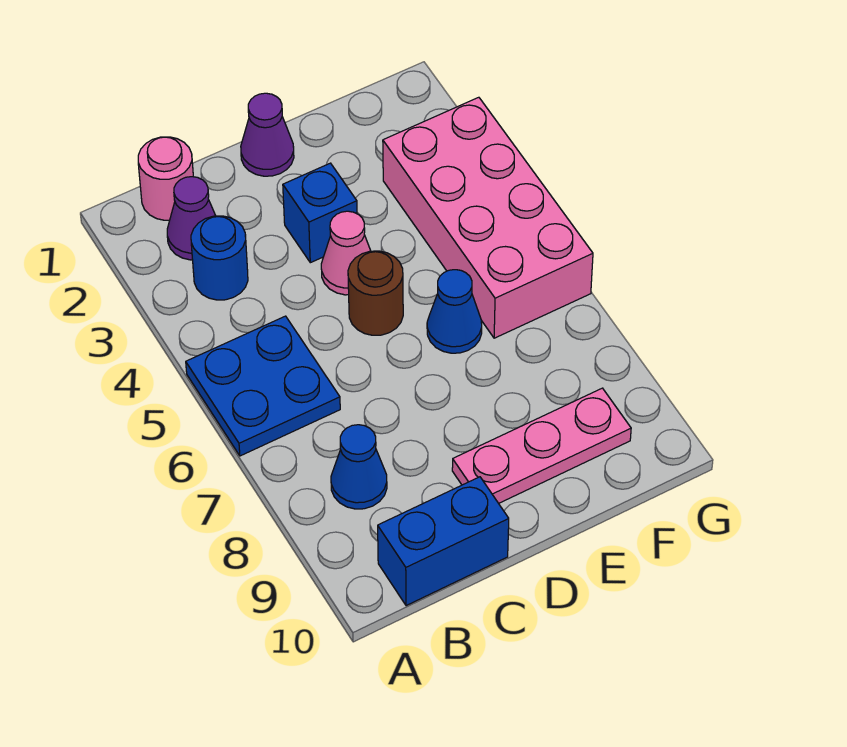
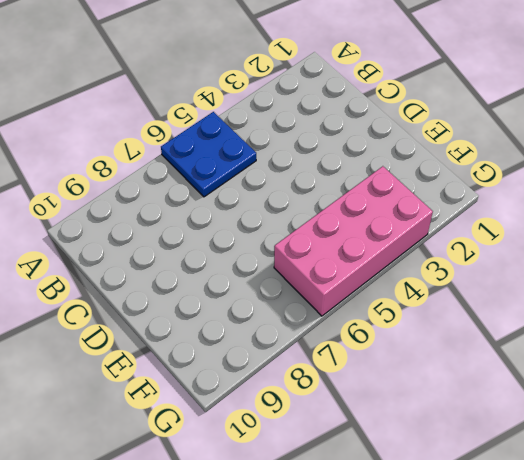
none -> pink 1x1 round brick [138,137,193,220]
none -> purple 1x1 cone [167,177,216,260]
none -> blue 1x1 round brick [191,216,248,300]

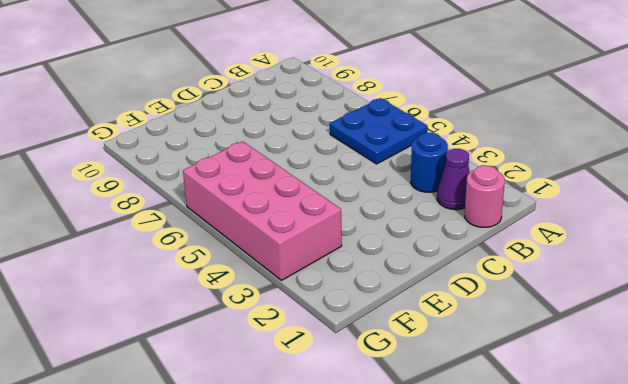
none -> blue 1x1 cone [331,425,387,509]
none -> blue 1x2 brick [378,477,509,606]
none -> purple 1x1 cone [241,93,294,176]

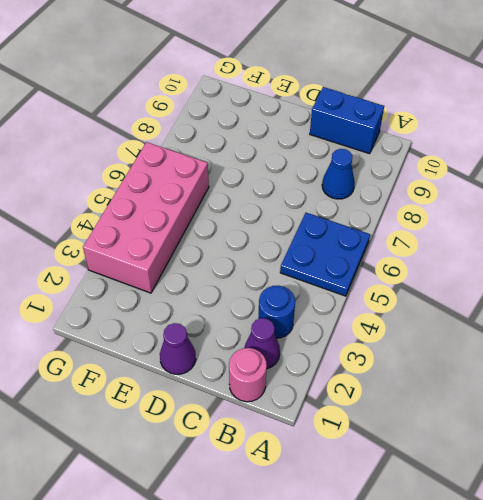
none -> blue 1x1 brick [283,163,357,263]
none -> pink 1x1 cone [321,211,371,295]
none -> brown 1x1 round brick [348,251,403,335]

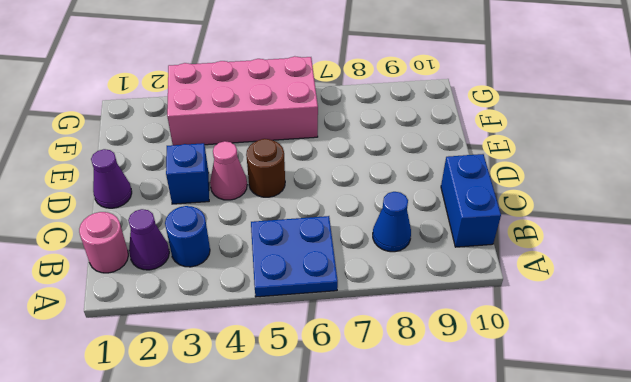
none -> pink 1x3 plate [452,388,631,503]
none -> blue 1x1 cone [427,270,482,353]

